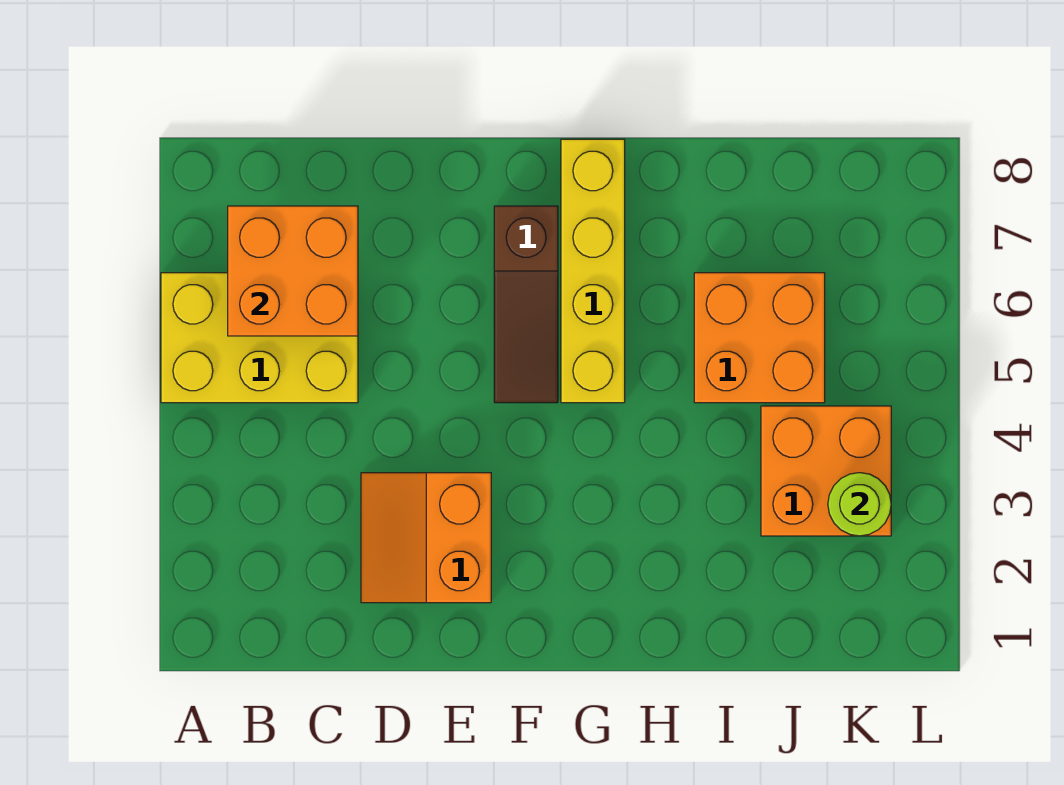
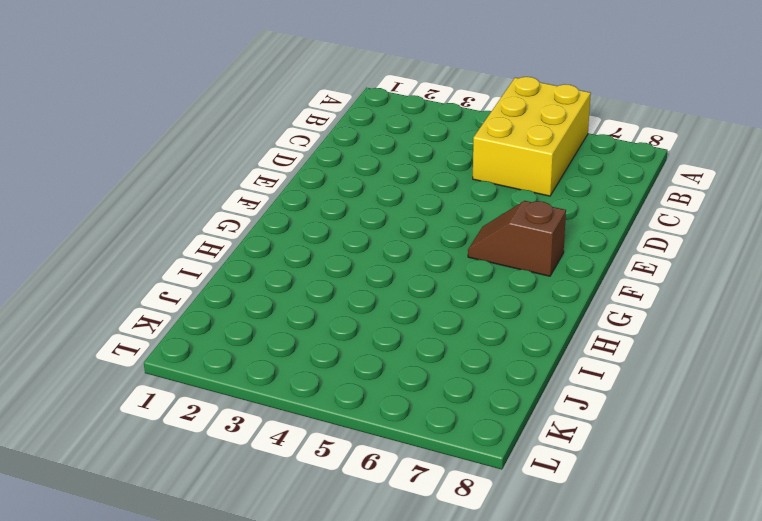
brown 1x2 slope [468,201,566,276] -> brown 1x3 slope [494,206,558,403]
none -> orange 2x2 slope [361,473,491,603]
none -> yellow 1x4 brick [561,139,625,403]

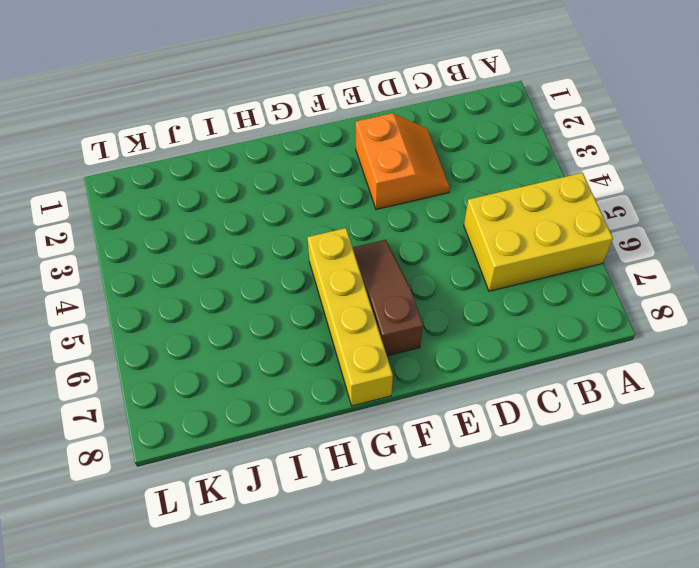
none -> orange 2x2 brick [694,273,825,403]
none -> orange 2x2 brick [761,406,891,536]

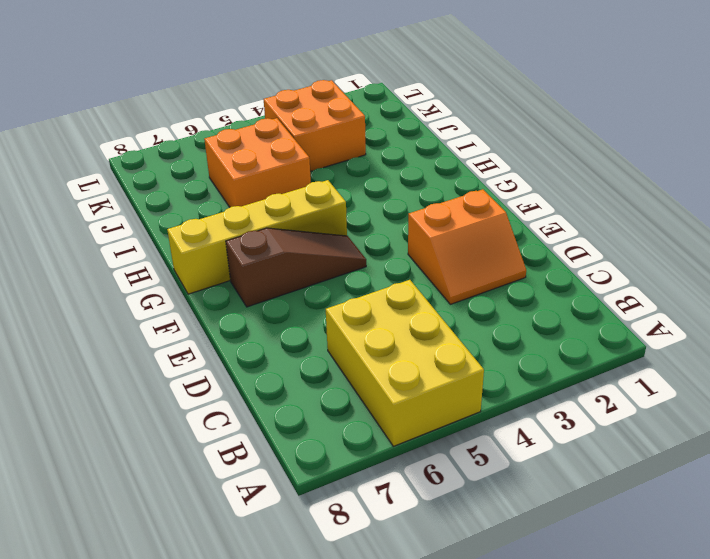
none -> orange 2x2 brick [228,206,358,336]
none -> lime 1x1 round brick [828,473,891,536]

